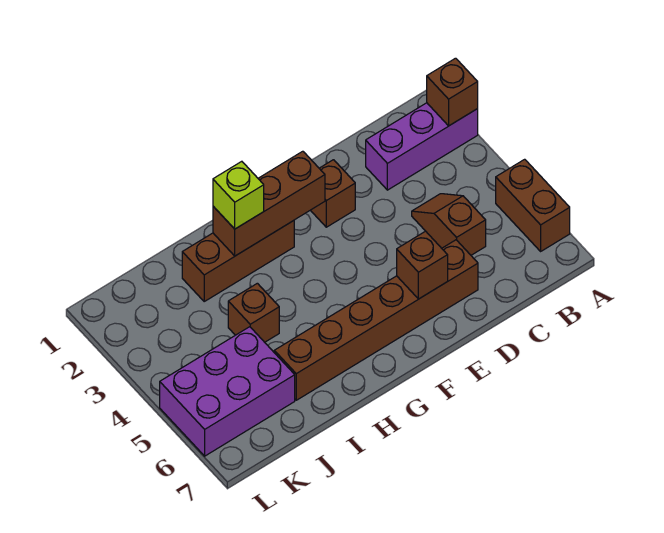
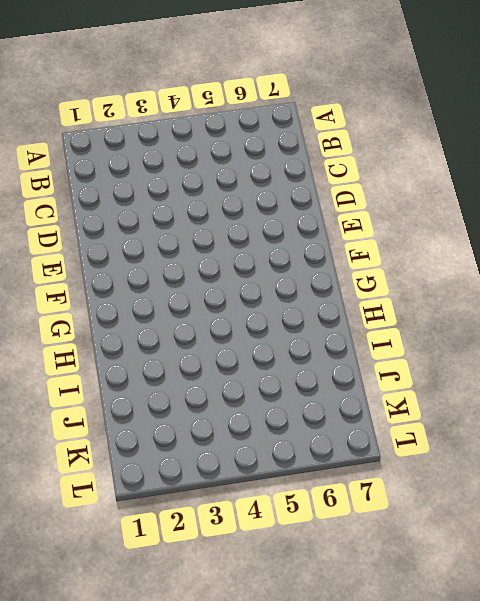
none -> purple 1x3 brick [366,103,478,190]
none -> brown 1x2 brick [496,159,570,251]
none -> brown 1x2 slope [412,194,486,255]

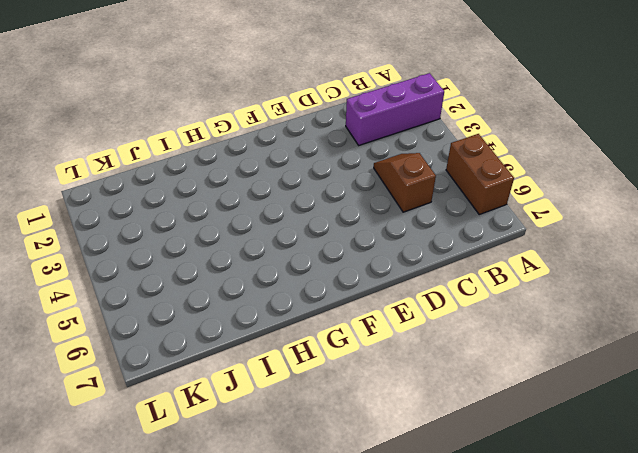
none -> brown 1x6 brick [274,240,478,400]
none -> brown 1x1 brick [311,160,355,227]
none -> brown 1x3 brick [182,221,294,301]

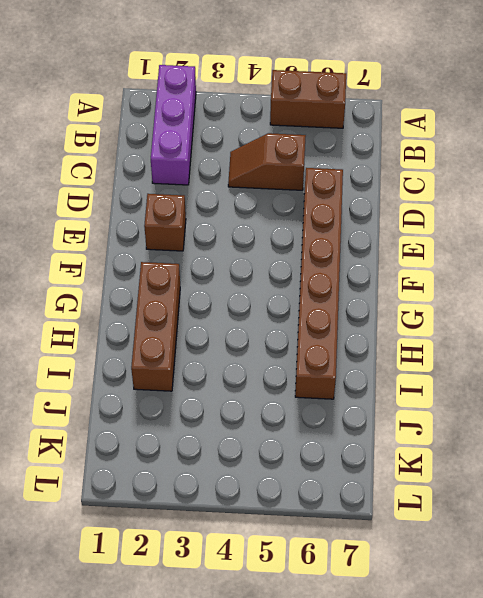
none -> brown 1x1 brick [228,283,279,342]
none -> purple 2x3 brick [160,327,295,456]
none -> brown 1x1 brick [427,58,478,126]

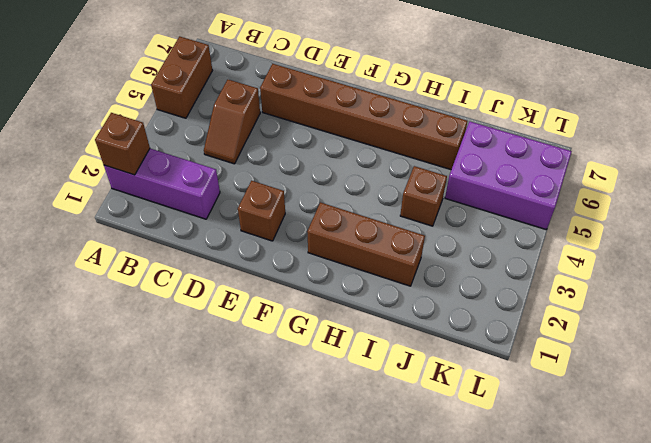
none -> brown 1x1 brick [397,231,448,299]
none -> brown 1x3 brick [213,151,325,256]
none -> lime 1x1 brick [213,161,264,229]

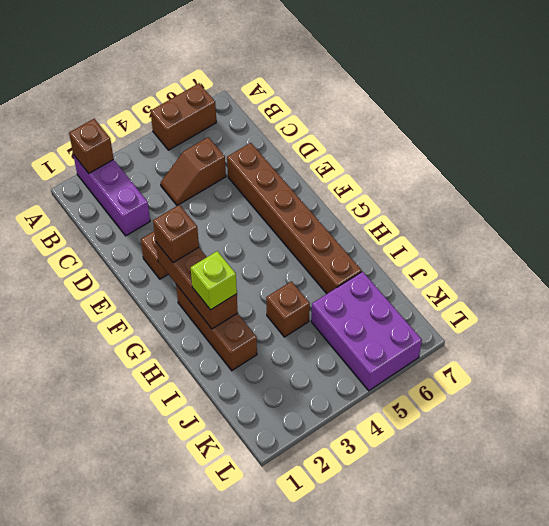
brown 1x1 brick [153,205,199,263] -> brown 1x1 brick moved to [397,231,448,299]

